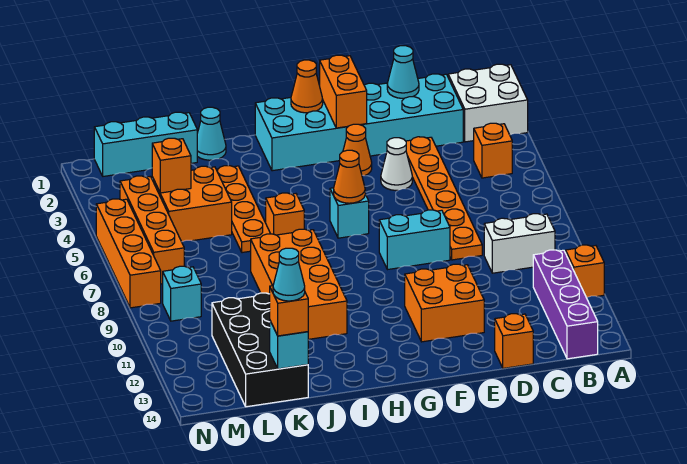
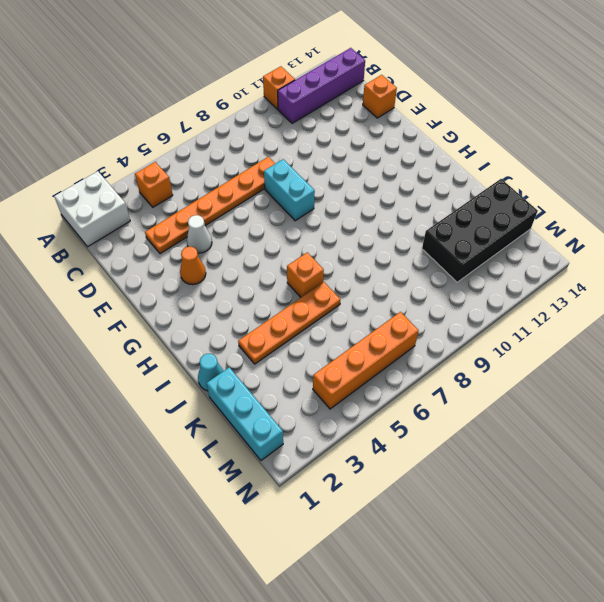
none -> white 1x2 brick [484,214,555,273]
none -> cyan 2x6 brick [255,74,463,171]
none -> orange 2x2 brick [405,264,484,342]
none -> cyan 1x1 brick [330,188,369,238]

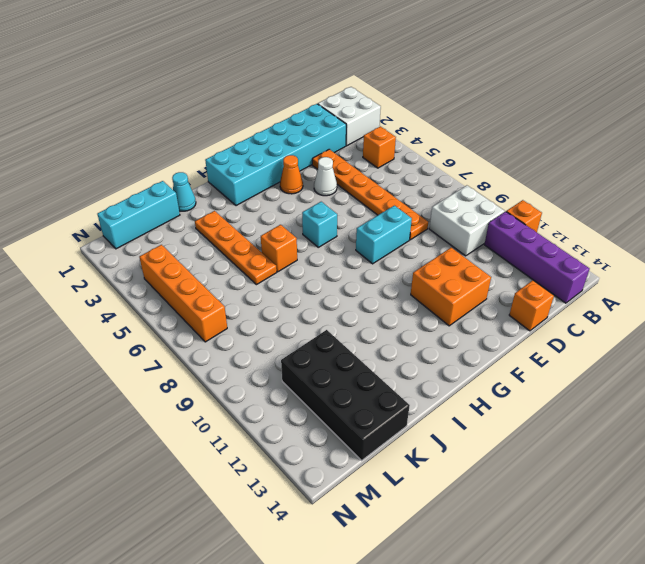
white 2x2 brick [429,185,505,256] -> white 1x2 brick [484,214,555,273]
none -> orange 2x4 brick [251,229,347,339]
none -> orange 2x2 brick [152,166,232,242]
none -> cyan 1x1 brick [163,266,201,321]
none -> orange 1x4 brick [96,199,161,308]

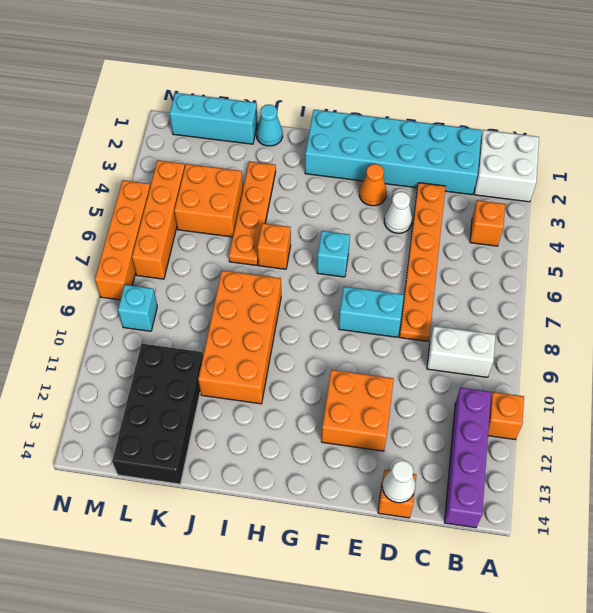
white 1x1 cone [383,460,416,503] -> none
none -> cyan 1x1 cone [387,46,419,98]
none -> orange 1x2 brick [320,55,367,128]
none -> orange 1x1 cone [291,60,323,113]
none -> orange 1x1 cone [334,150,365,203]

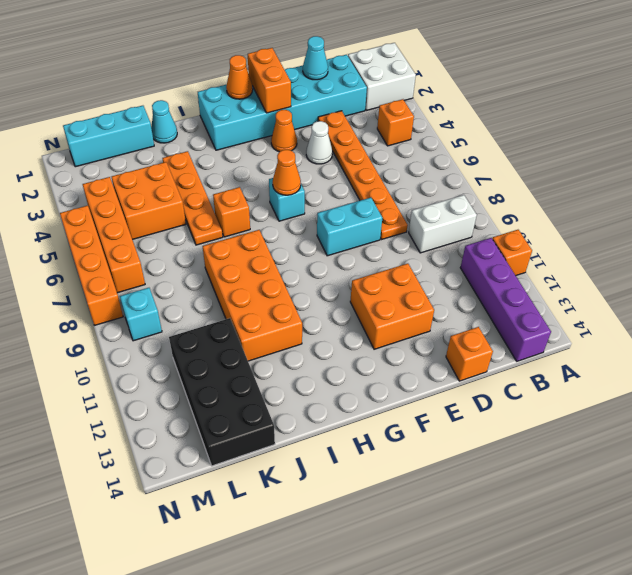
none -> cyan 1x1 brick [270,321,308,369]
none -> orange 1x1 brick [152,138,191,193]
none -> orange 1x1 brick [270,286,308,336]
none -> cyan 1x1 cone [273,248,305,301]

